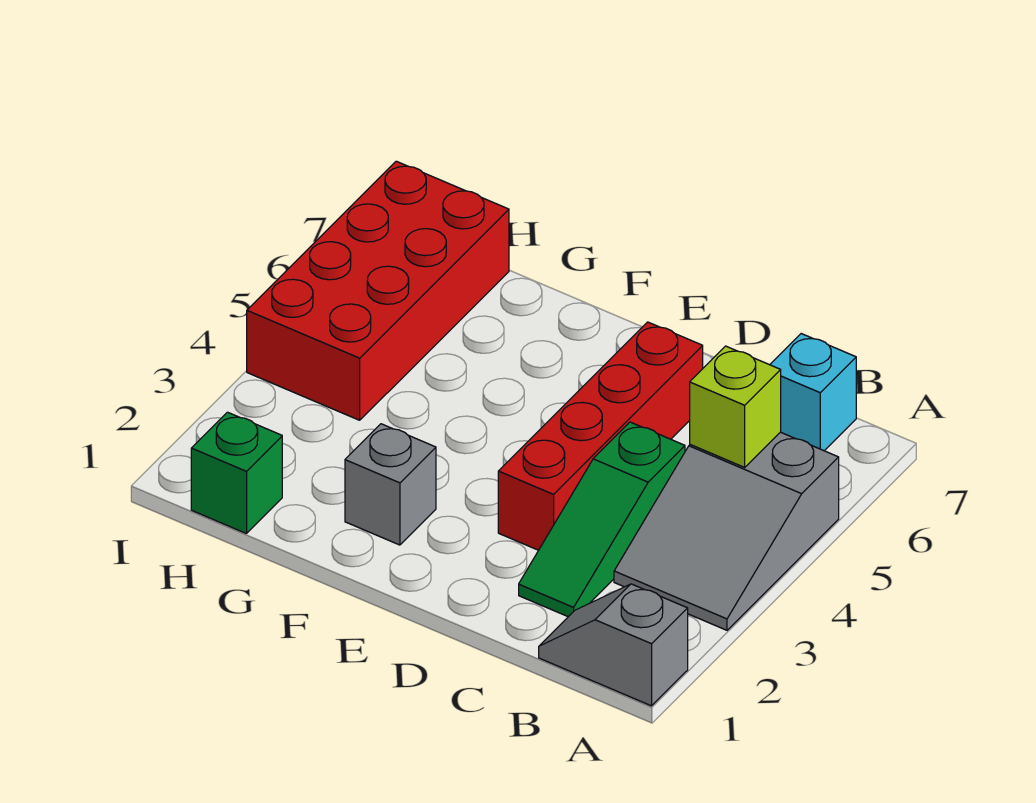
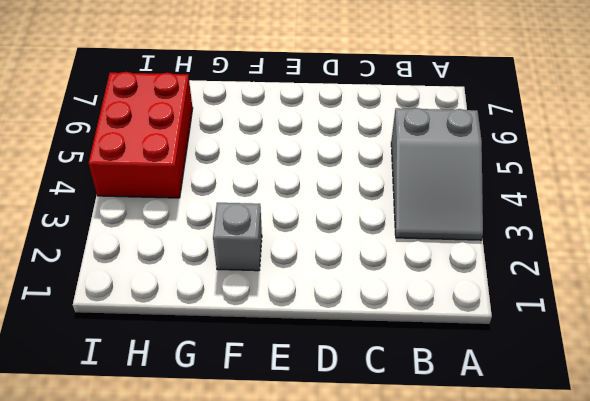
red 2x3 brick [89,72,193,198] -> red 2x4 brick [247,161,509,420]
none -> grey 1x2 slope [539,584,688,706]
none -> cyan 1x1 brick [770,334,856,451]

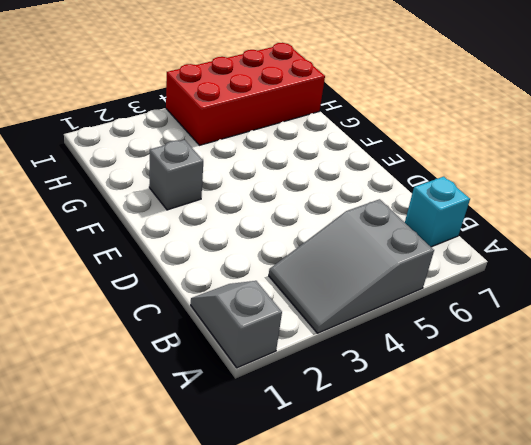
none -> green 1x3 slope [519,422,685,617]
none -> red 1x4 brick [498,322,703,550]

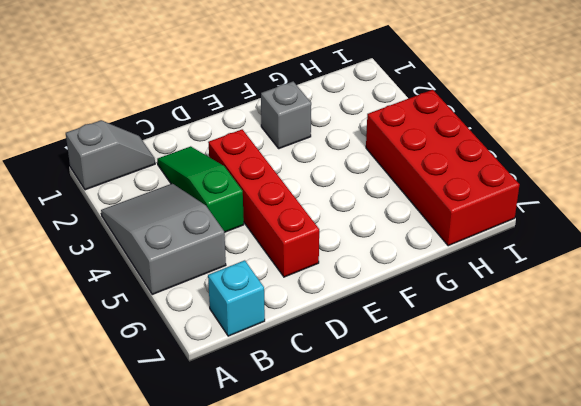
none -> green 1x1 brick [191,412,282,534]
none -> lime 1x1 brick [690,346,781,467]

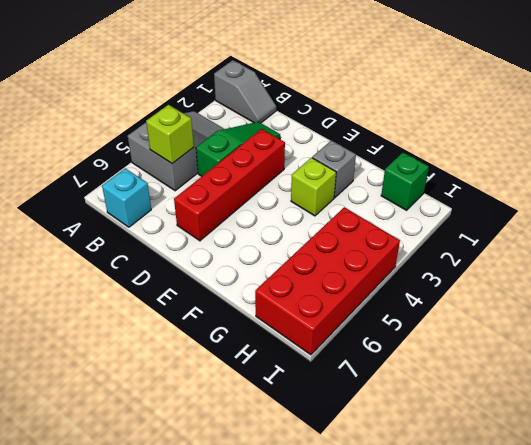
lime 1x1 brick [291,158,336,216] -> none

